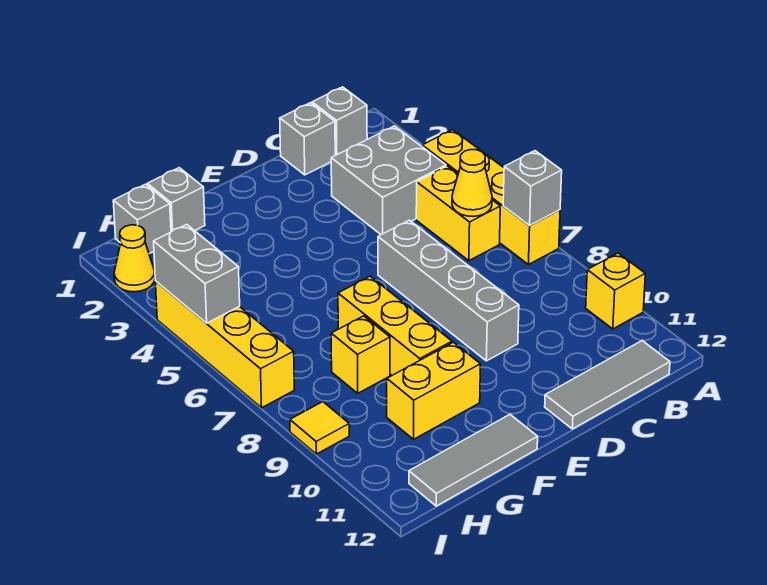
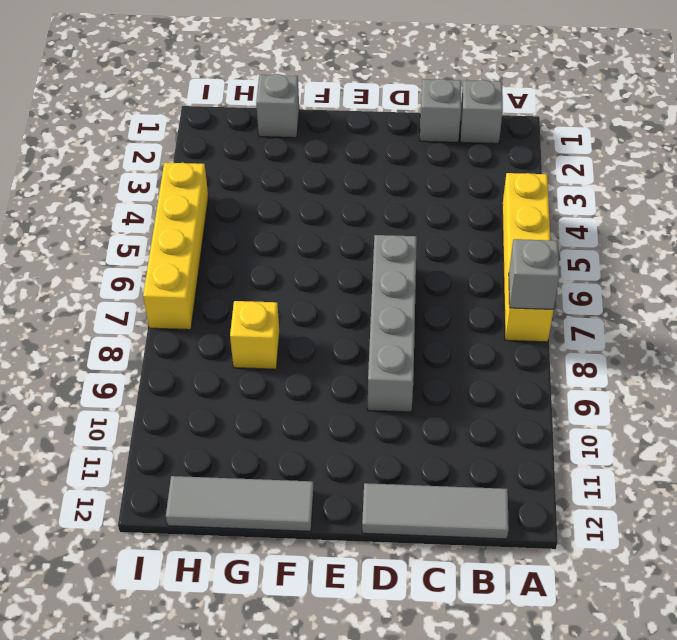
none -> yellow 1x1 brick [586,253,645,329]
none -> grey 2x2 brick [331,126,446,235]
none -> yellow 1x2 brick [416,166,500,261]

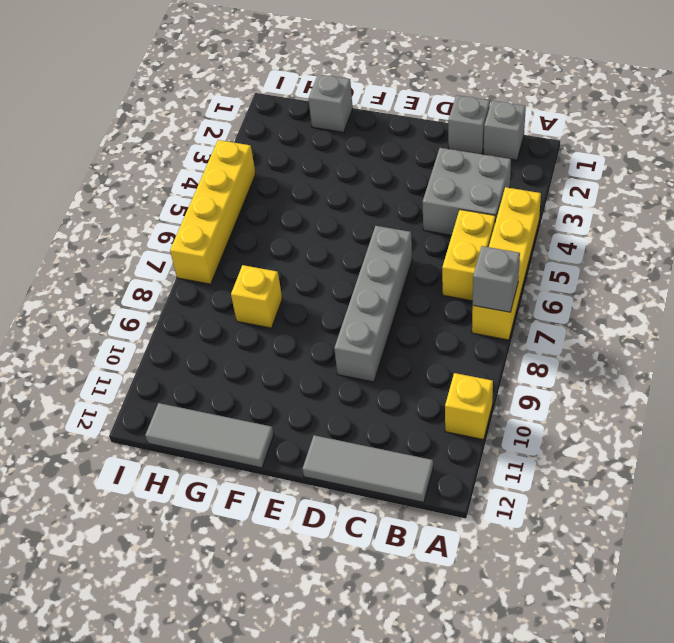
none -> yellow 1x3 brick [338,276,452,375]
none -> yellow 1x2 brick [387,342,481,439]
none -> grey 1x1 brick [113,184,171,254]

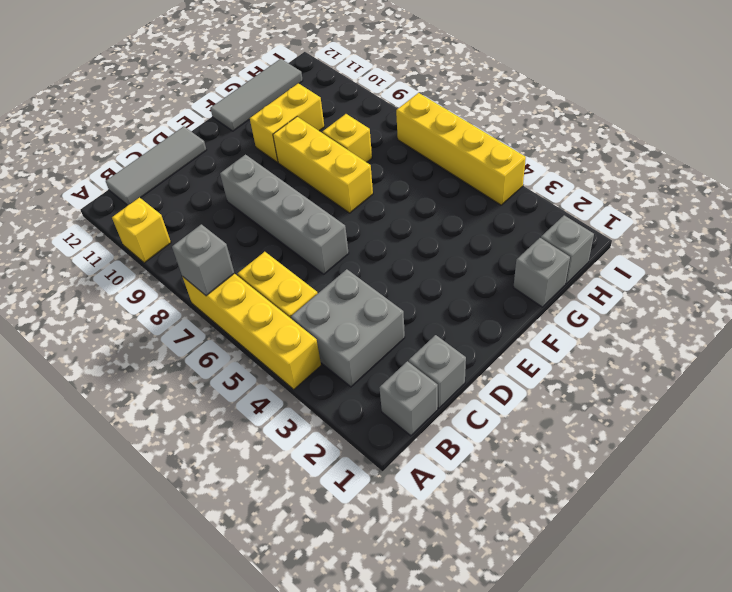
none -> yellow 1x1 cone [114,225,155,292]
none -> yellow 1x1 tile [290,402,349,454]
none -> yellow 1x1 cone [452,150,492,217]

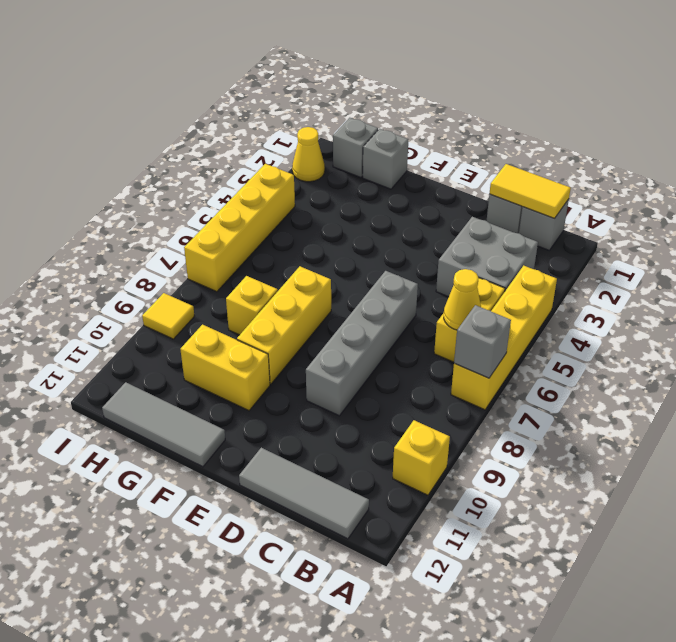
yellow 1x2 tile [489,164,571,219] -> none
none -> grey 1x2 brick [154,224,240,323]

